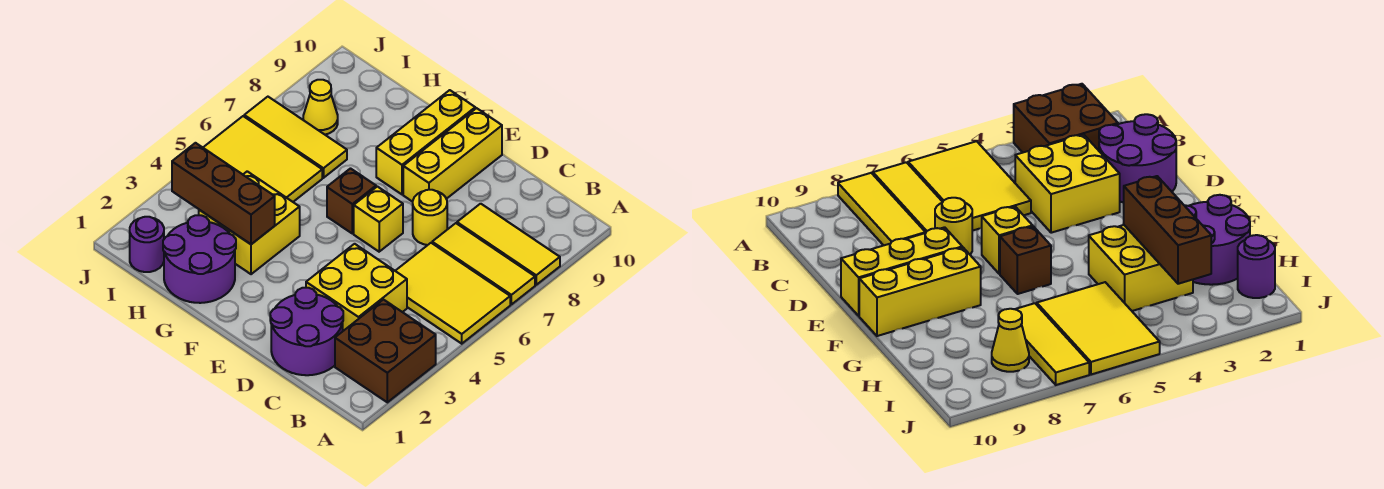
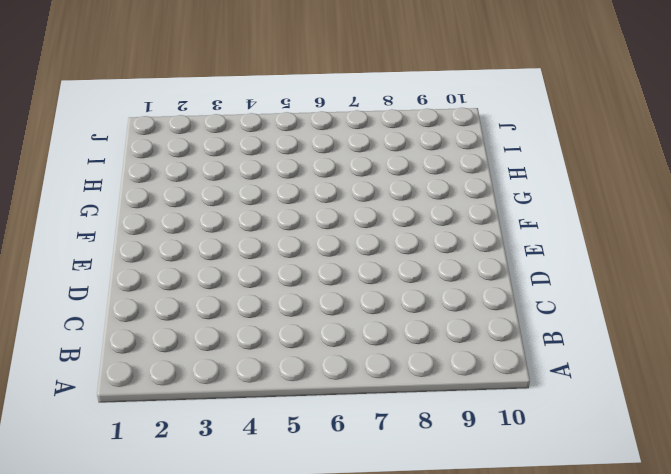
none -> brown 2x2 brick [335,300,436,402]
none -> yellow 2x3 tile [396,243,510,344]
none -> yellow 1x3 tile [432,223,535,304]

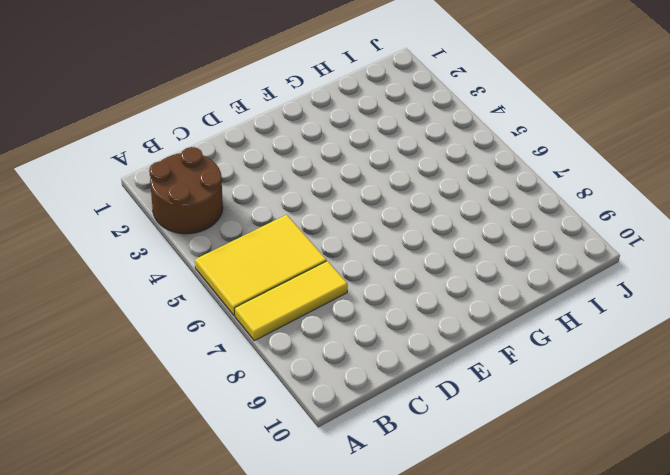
brown 2x2 round brick [149,147,223,234] -> brown 2x2 brick [335,300,436,402]
none -> yellow 1x3 tile [457,204,560,285]
none -> purple 2x2 round brick [270,288,343,375]
none -> yellow 2x2 brick [306,244,407,331]

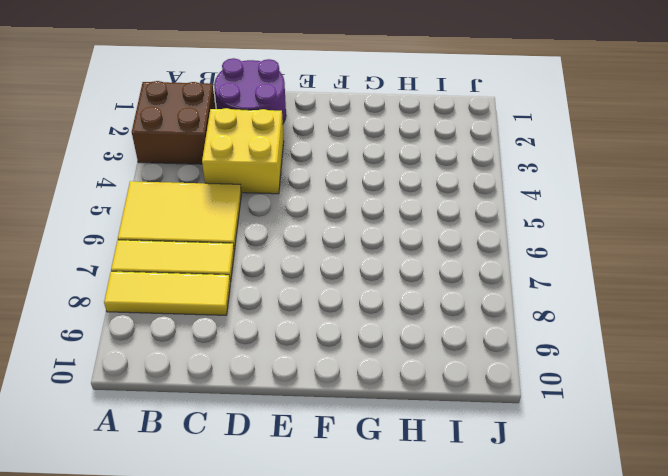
none -> yellow 1x1 round brick [413,190,447,245]
none -> yellow 1x1 brick [354,186,403,252]
none -> yellow 1x3 brick [403,108,502,202]

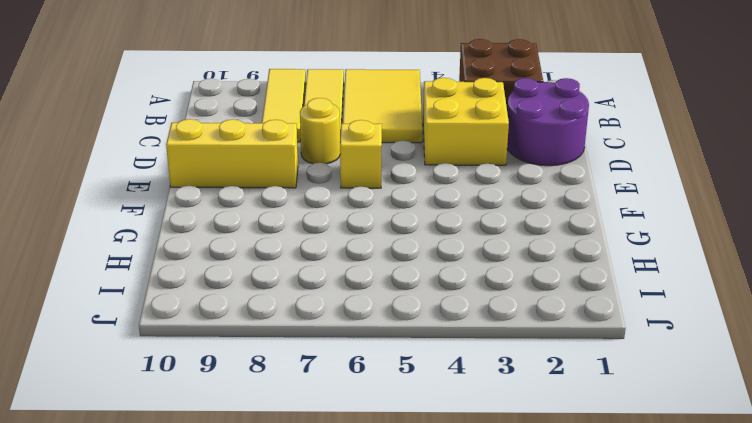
none -> brown 1x1 brick [327,169,376,234]
none -> yellow 1x3 brick [376,90,475,194]
none -> purple 2x2 round brick [163,215,236,303]

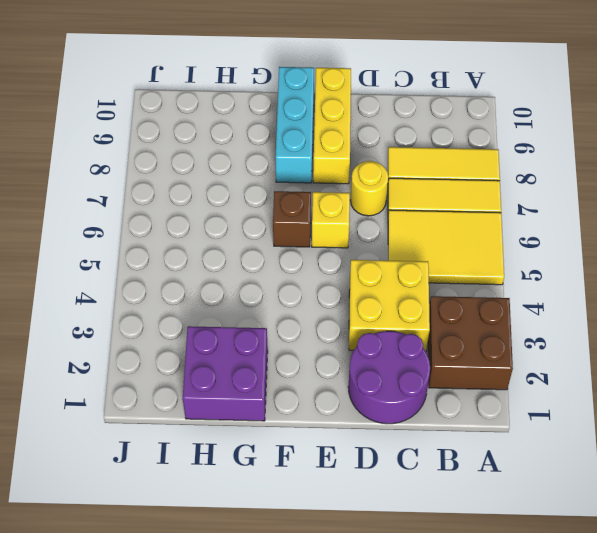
cyan 1x3 brick [275,67,314,183] -> yellow 1x3 brick [376,90,475,194]
purple 2x2 brick [183,326,268,421] -> purple 2x2 round brick [163,215,236,303]
none -> yellow 2x2 brick [199,171,300,274]
none -> yellow 2x3 tile [203,116,322,202]
none -> yellow 1x3 tile [244,97,347,178]

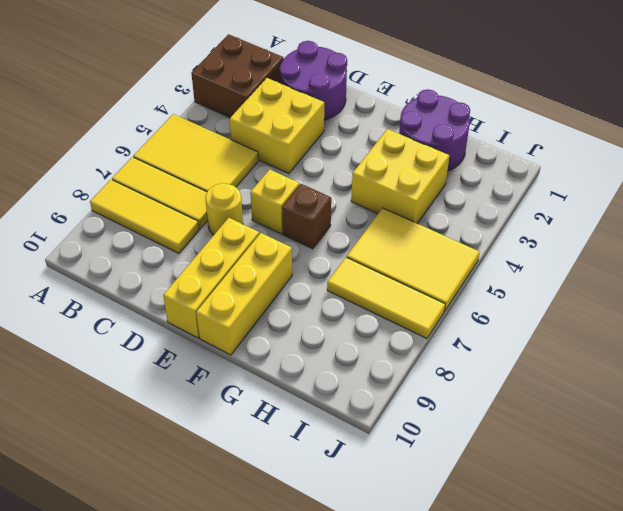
none -> purple 1x1 round brick [130,217,164,272]
none -> yellow 1x1 cone [303,80,338,134]
none -> brown 1x3 brick [172,143,275,244]

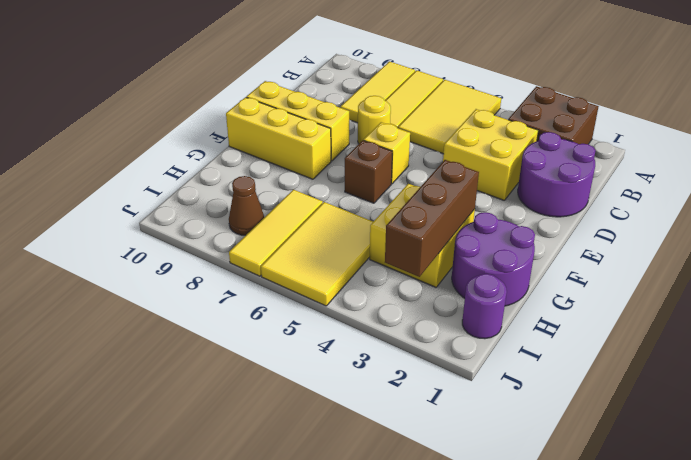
brown 1x1 cone [229,176,264,235] -> yellow 1x1 cone [303,80,338,134]

